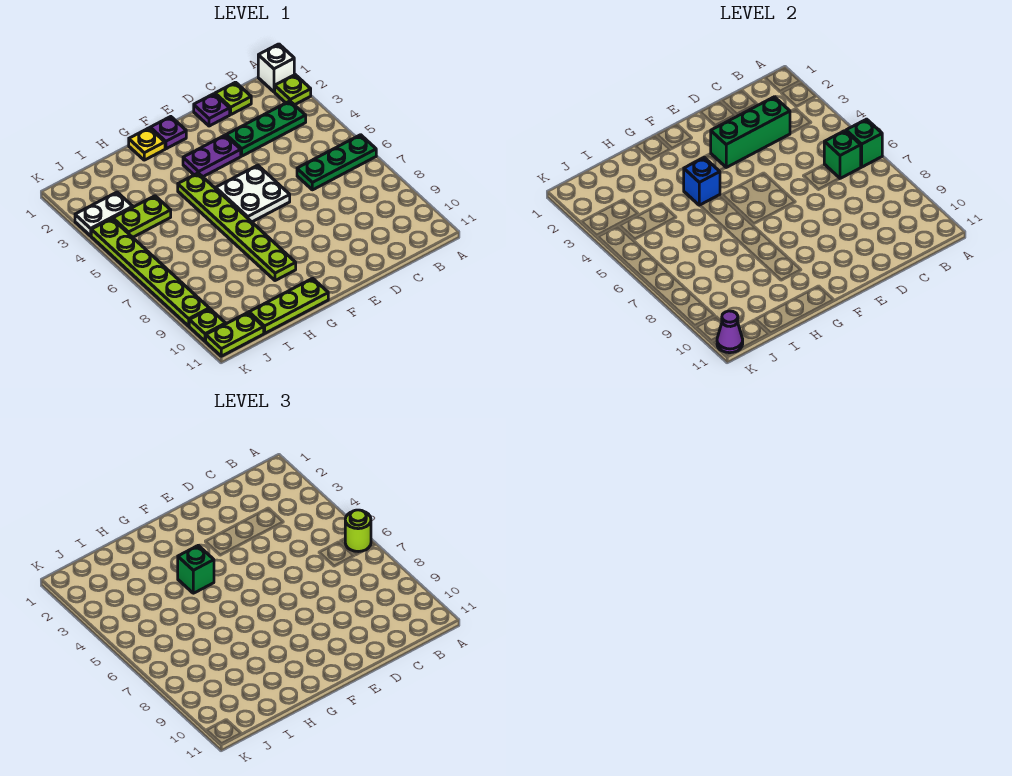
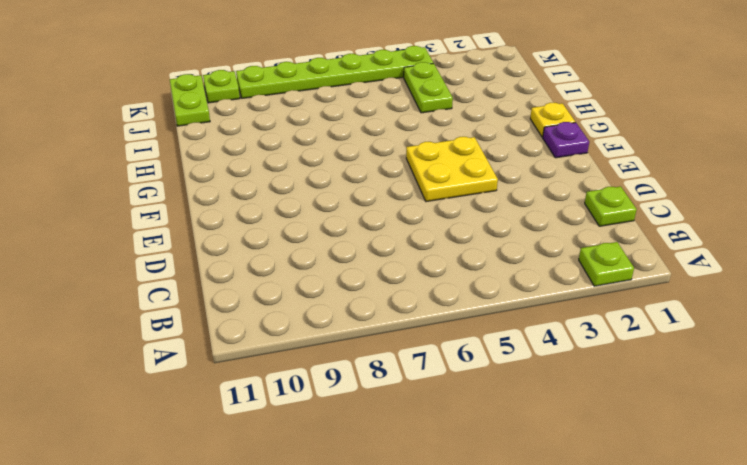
yellow 2x2 plate [406,136,498,202] -> white 2x2 plate [216,165,290,222]
none -> white 1x1 brick [258,44,294,92]
none -> green 1x3 plate [297,135,376,190]
none -> green 1x3 plate [226,101,306,156]

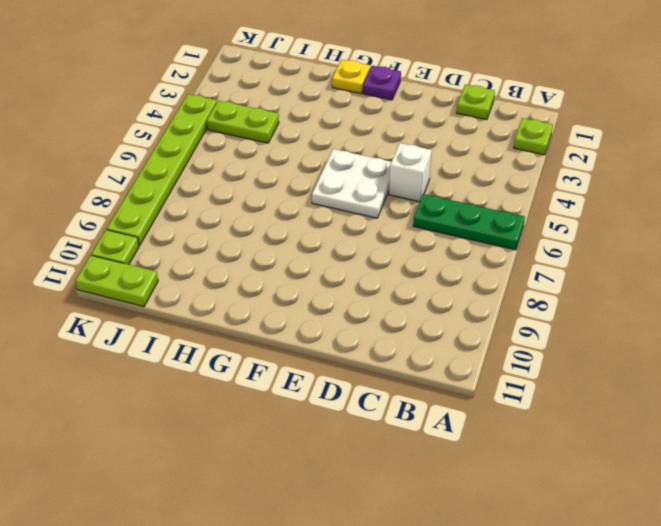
white 1x1 brick [389,143,432,202] -> white 1x1 brick moved to [258,44,294,92]
none -> green 1x3 plate [226,101,306,156]
none -> purple 1x1 plate [194,94,230,126]
none -> purple 1x2 plate [183,135,241,177]

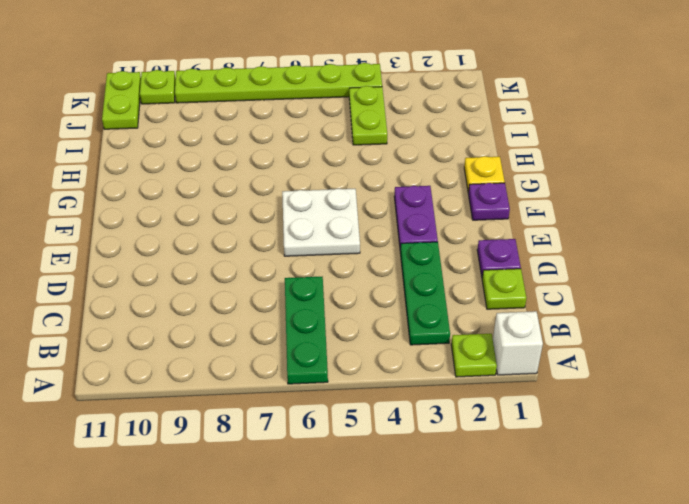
none -> lime 1x6 plate [178,173,296,281]
none -> lime 1x3 plate [249,278,328,333]
none -> white 1x2 plate [75,192,133,236]

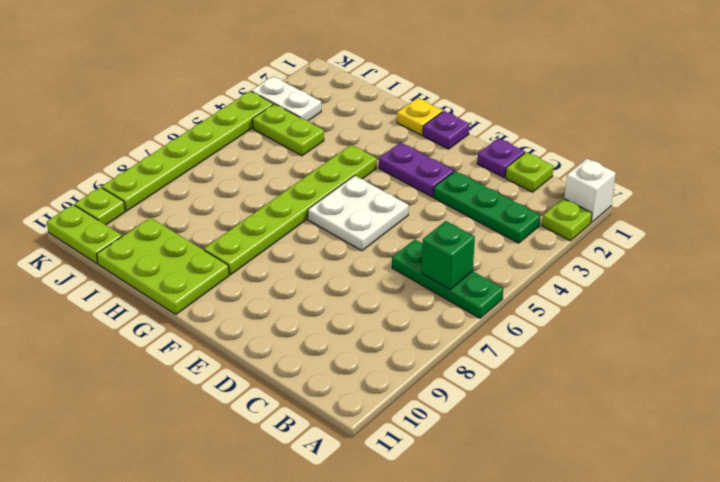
lime 2x3 plate [97,218,229,314] -> lime 1x3 plate [249,278,328,333]
none -> green 1x1 brick [846,119,882,167]
none -> green 1x3 brick [711,97,790,167]
none -> blue 1x1 brick [684,157,720,205]

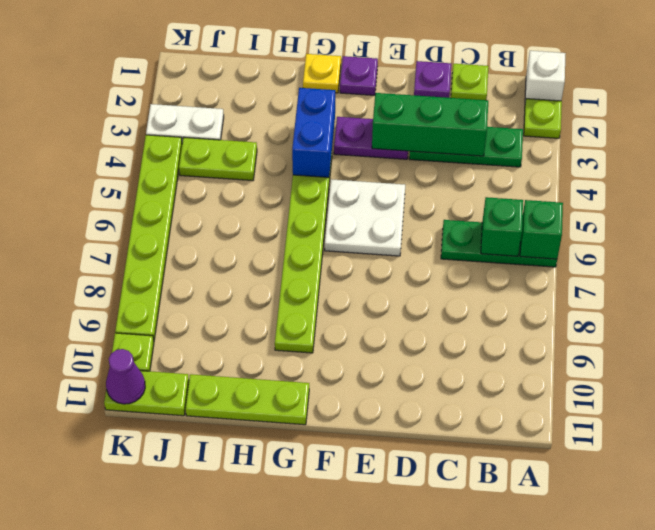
blue 1x2 brick [292,88,335,177] -> blue 1x1 brick [684,157,720,205]
none -> lime 1x1 round brick [345,510,371,552]
none -> green 1x1 brick [178,545,214,593]

